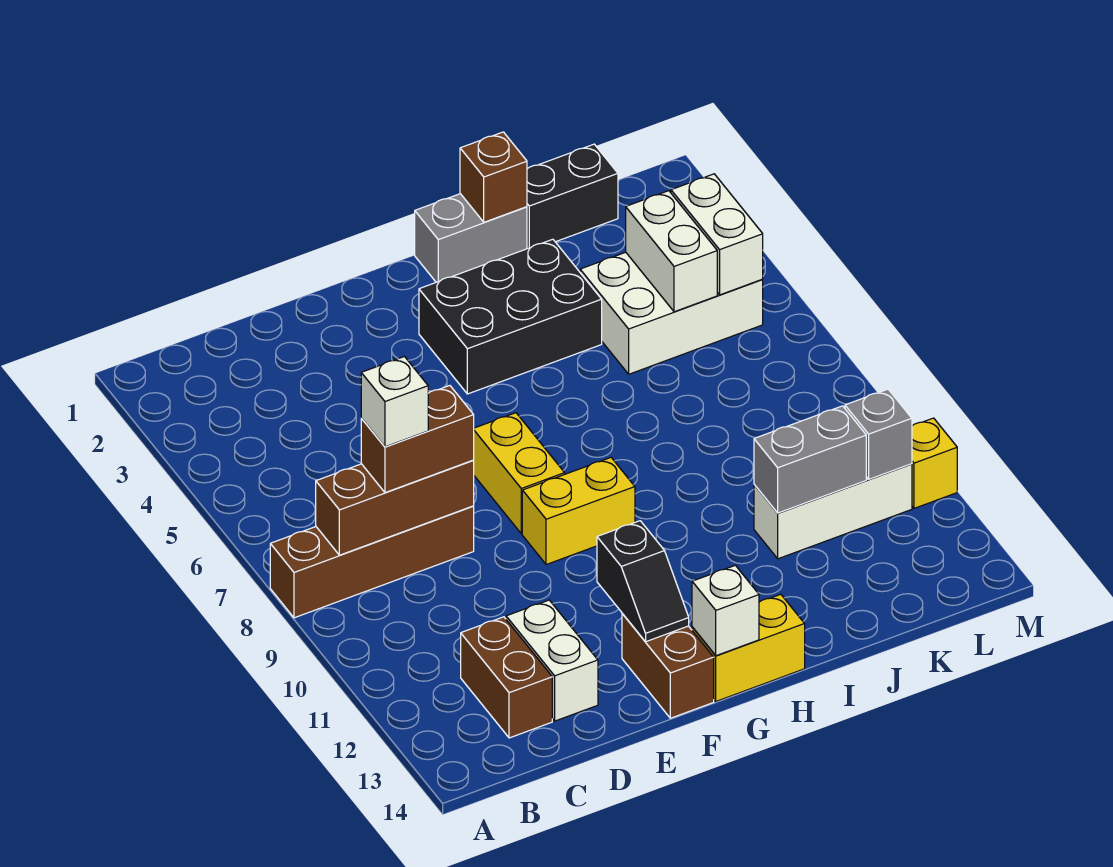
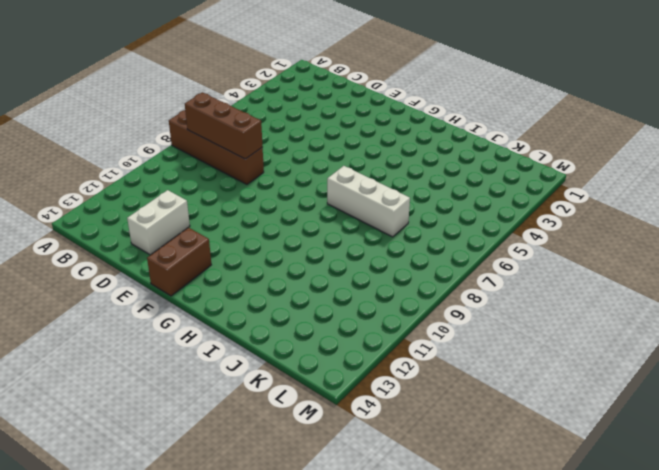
white 1x3 brick [327,166,410,237] -> white 1x3 brick moved to [754,464,912,559]
none -> brown 1x2 brick [461,617,552,738]
none -> yellow 1x2 brick [473,413,565,534]
none -> yellow 1x2 brick [522,458,635,565]

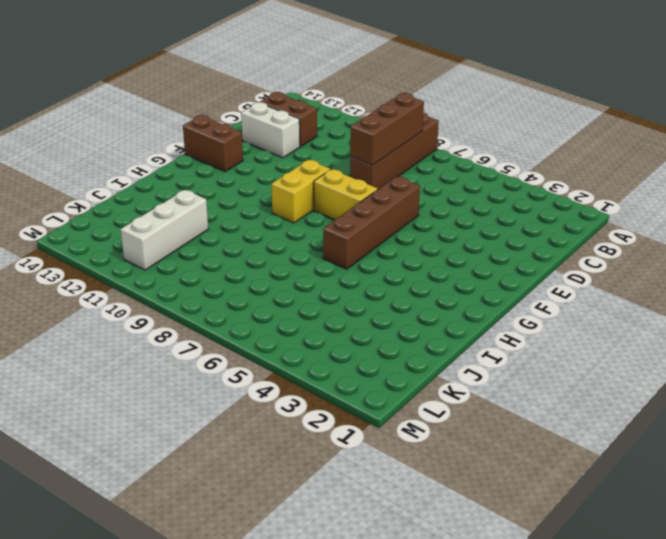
brown 1x4 brick [323,176,420,269] -> none
none -> black 2x3 brick [419,239,602,394]
none -> yellow 1x2 brick [692,594,805,701]
none -> grey 1x2 brick [415,194,527,282]

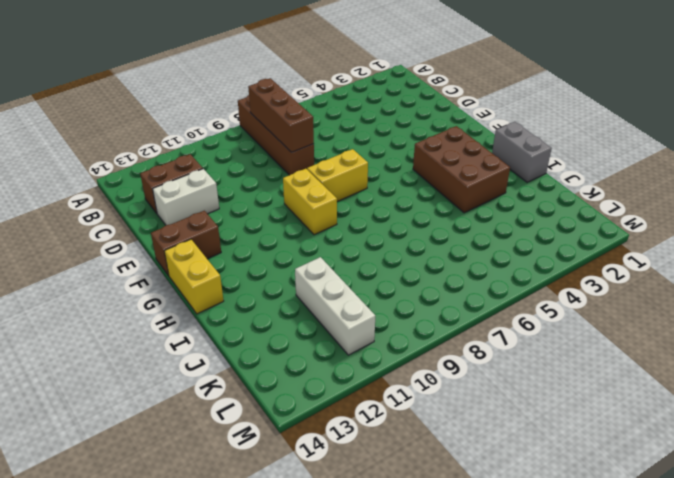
brown 2x3 brick [413,126,510,213] -> black 2x3 brick [419,239,602,394]
none -> black 1x2 brick [527,144,618,249]
none -> white 2x3 brick [580,252,763,374]
none -> yellow 1x1 brick [912,418,957,508]

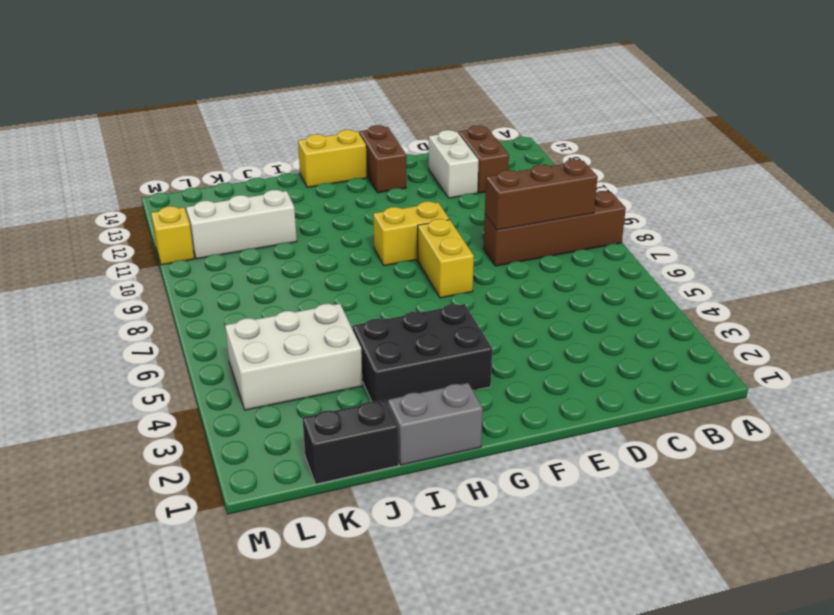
none -> black 1x2 slope [597,521,689,642]
none -> white 1x1 brick [692,565,759,656]
none -> brown 1x1 brick [460,132,527,222]

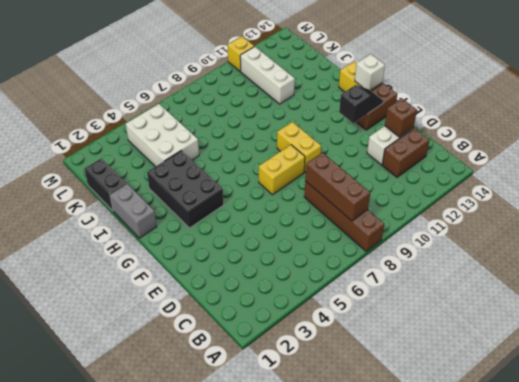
brown 1x1 brick [385,98,417,137] -> brown 1x1 brick moved to [460,132,527,222]
none -> grey 1x2 brick [754,406,866,513]
none -> white 1x2 brick [626,191,717,312]
none -> white 1x2 brick [671,174,763,295]

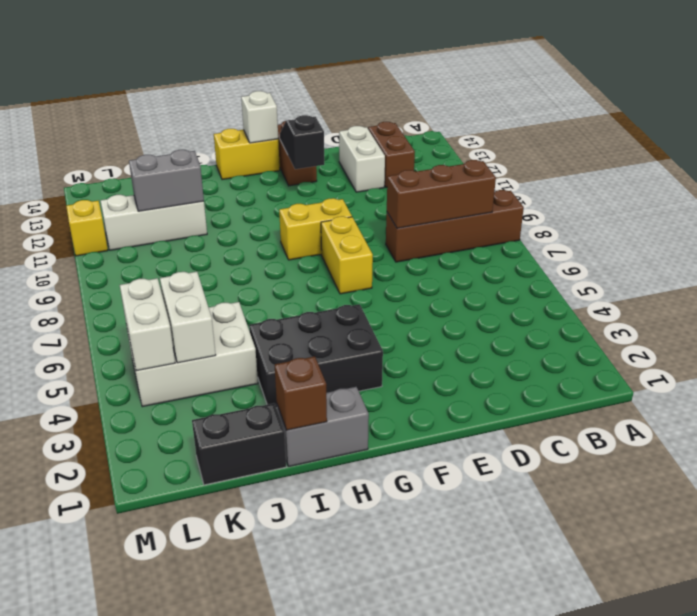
none -> grey 1x1 brick [845,389,912,479]
none -> brown 1x2 brick [361,386,474,493]
none -> white 1x1 brick [361,357,428,447]

